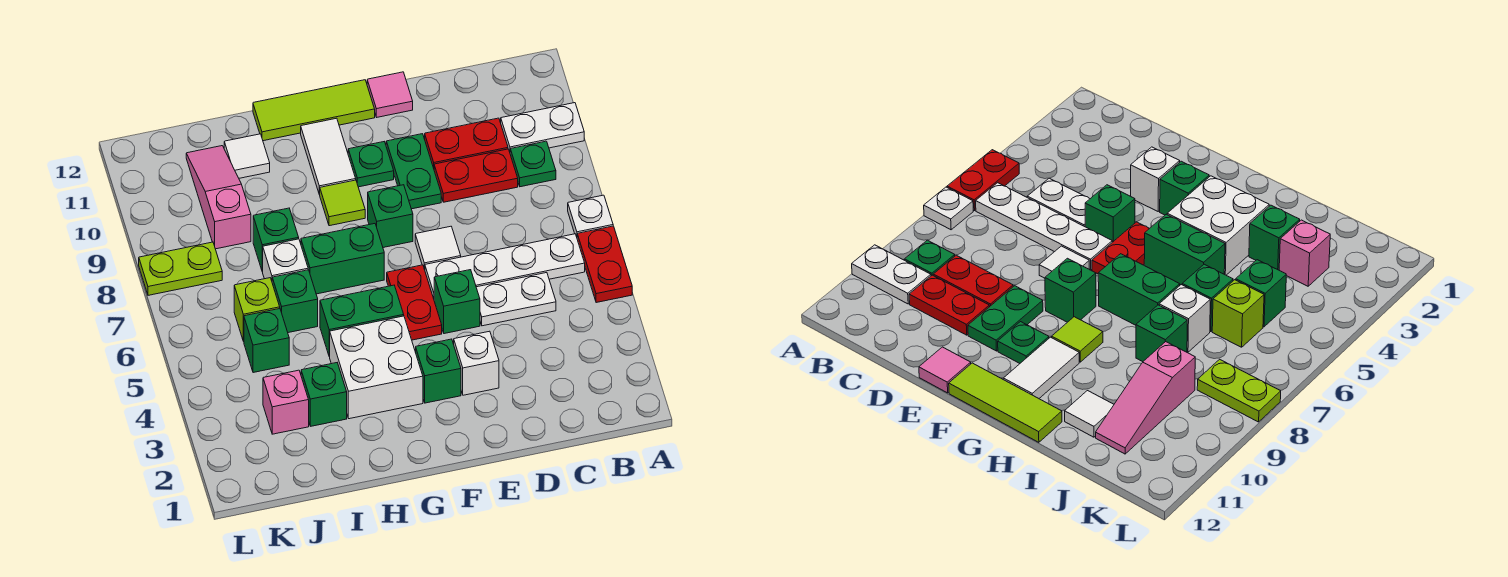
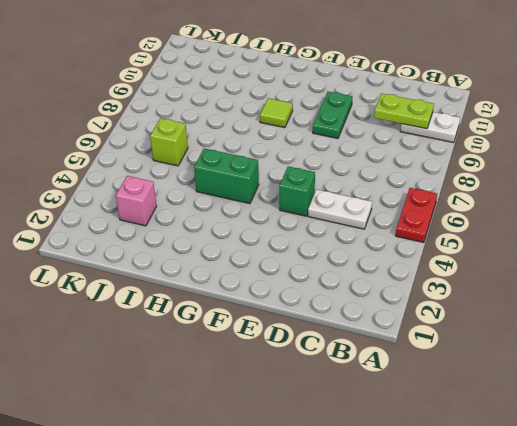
lime 1x2 plate [374,93,434,129] -> lime 1x2 plate moved to [139,242,222,295]
none -> white 1x1 plate [568,195,613,237]
none -> white 1x4 plate [425,234,585,299]
none -> green 1x1 plate [510,141,556,187]
none -> red 1x2 plate [434,149,518,202]

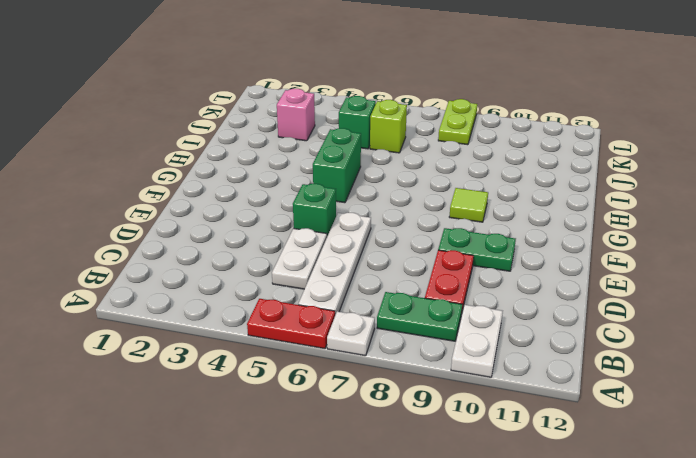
green 1x2 plate [377,292,462,341] -> green 1x1 plate [510,141,556,187]
none -> red 1x2 plate [425,118,508,168]
none -> white 1x1 brick [454,331,499,395]
none -> white 1x1 tile [415,226,461,270]
none -> pink 1x1 tile [367,72,413,117]

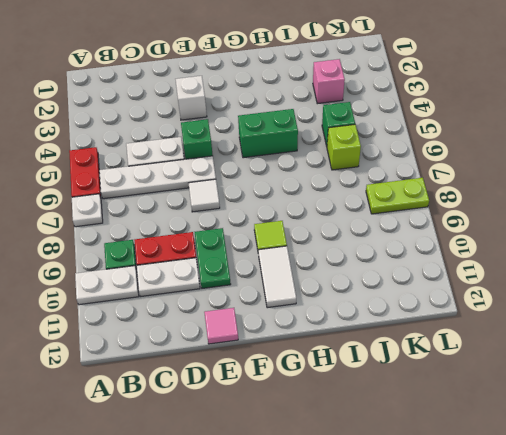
white 1x2 plate [137,258,200,297] -> red 1x2 plate [425,118,508,168]
none -> green 1x1 brick [416,339,461,403]
none -> red 1x2 plate [387,265,442,340]
none -> green 1x1 brick [368,185,413,248]
none -> green 1x1 plate [348,142,394,187]

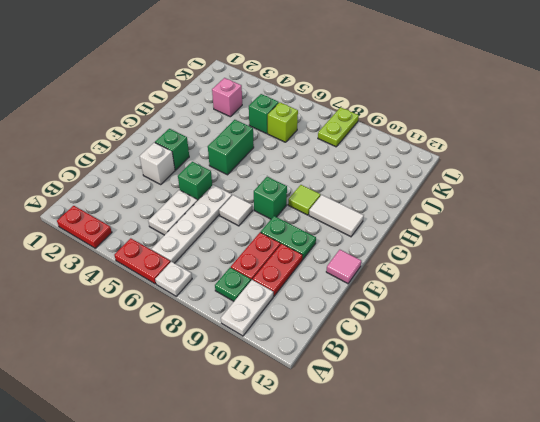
red 1x2 plate [57,206,112,248] -> red 1x2 plate moved to [387,265,442,340]
none -> green 1x1 plate [348,142,394,187]
none -> lime 1x3 tile [253,80,375,141]
none -> white 2x2 brick [330,316,423,419]
none -> green 1x2 brick [301,224,384,294]

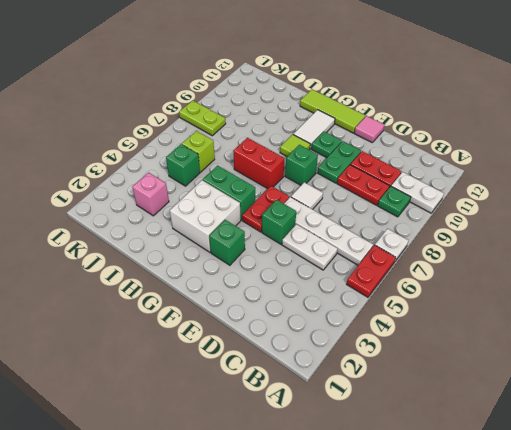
red 1x2 brick [233,138,285,189] -> green 1x2 brick [301,224,384,294]
none -> white 1x1 brick [454,331,499,395]
none -> green 1x1 brick [301,363,347,426]
none -> green 1x1 brick [272,270,318,333]
none -> white 1x1 brick [263,239,308,281]

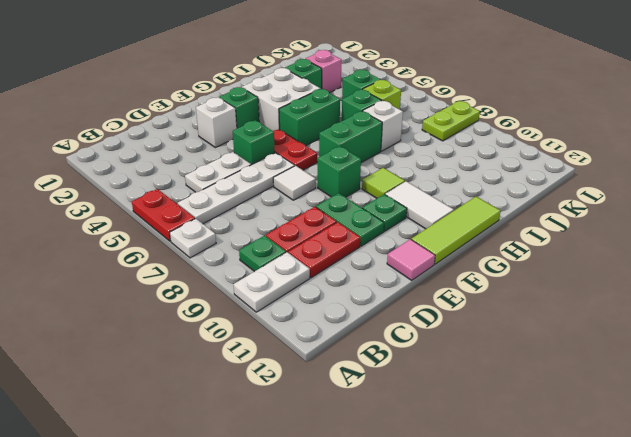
none -> green 1x1 brick [253,208,299,272]
none -> white 1x1 tile [224,134,270,178]
none -> pink 1x3 slope [186,146,251,249]

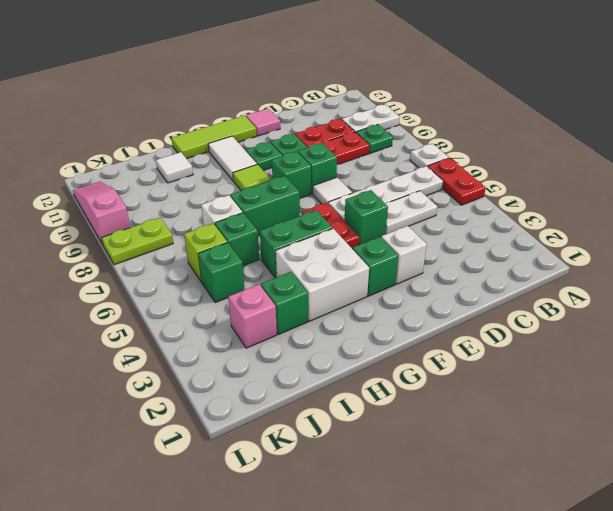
green 1x1 brick [298,143,337,194] -> green 1x1 brick moved to [253,208,299,272]
pink 1x3 slope [73,182,130,245] -> pink 1x3 slope moved to [186,146,251,249]

